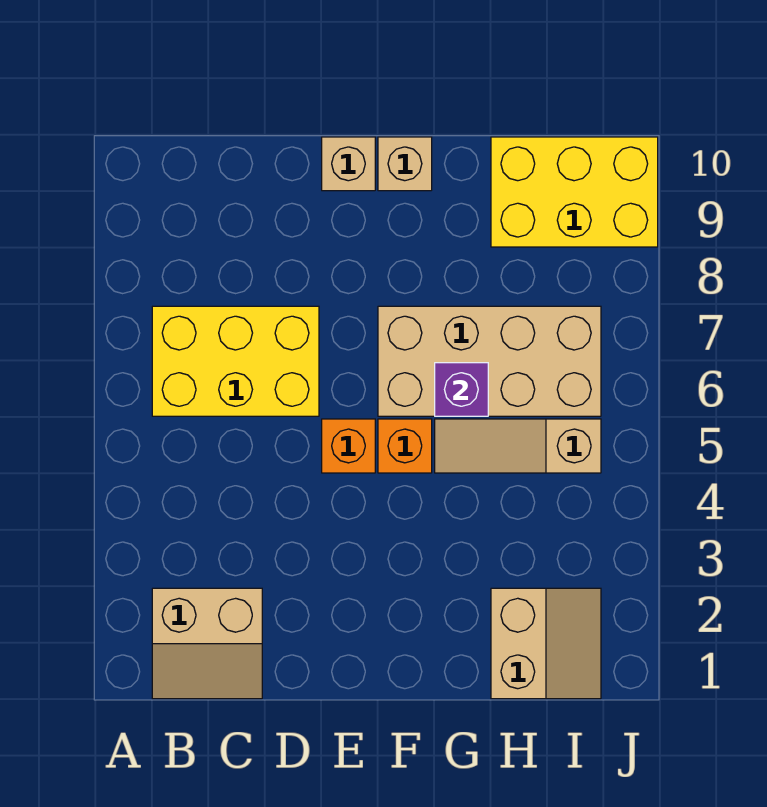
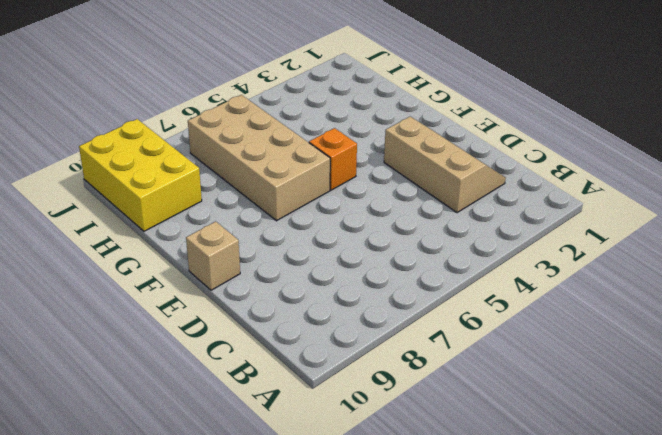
tan 2x3 slope [384,117,506,213] -> tan 2x2 slope [152,588,262,699]
none -> yellow 2x3 brick [152,306,319,416]
none -> orange 1x1 brick [322,419,375,473]

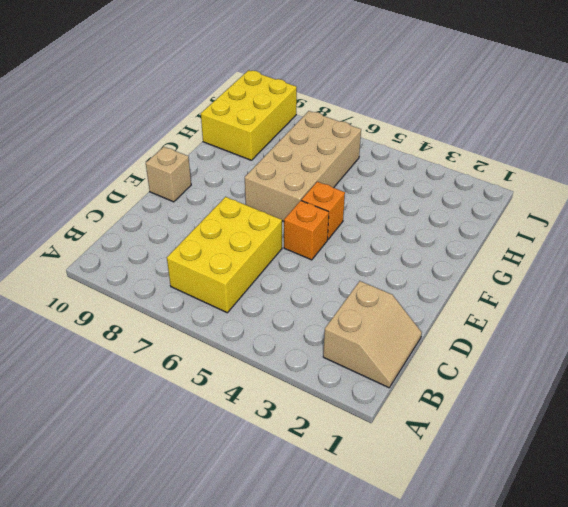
none -> tan 1x1 brick [378,137,432,191]
none -> tan 1x3 slope [435,419,601,473]

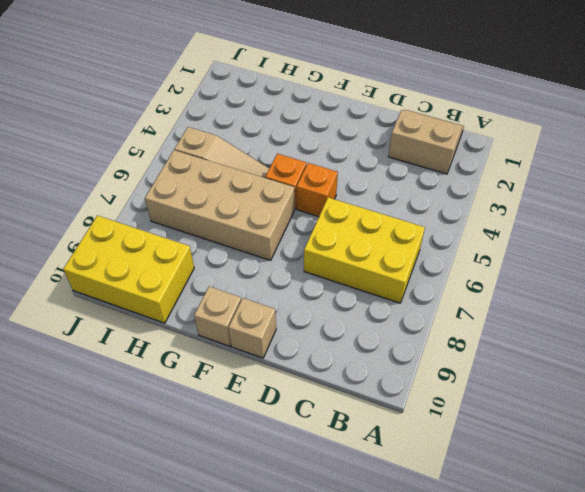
none -> tan 2x2 slope [491,588,601,699]
none -> purple 1x1 brick [435,363,488,416]

